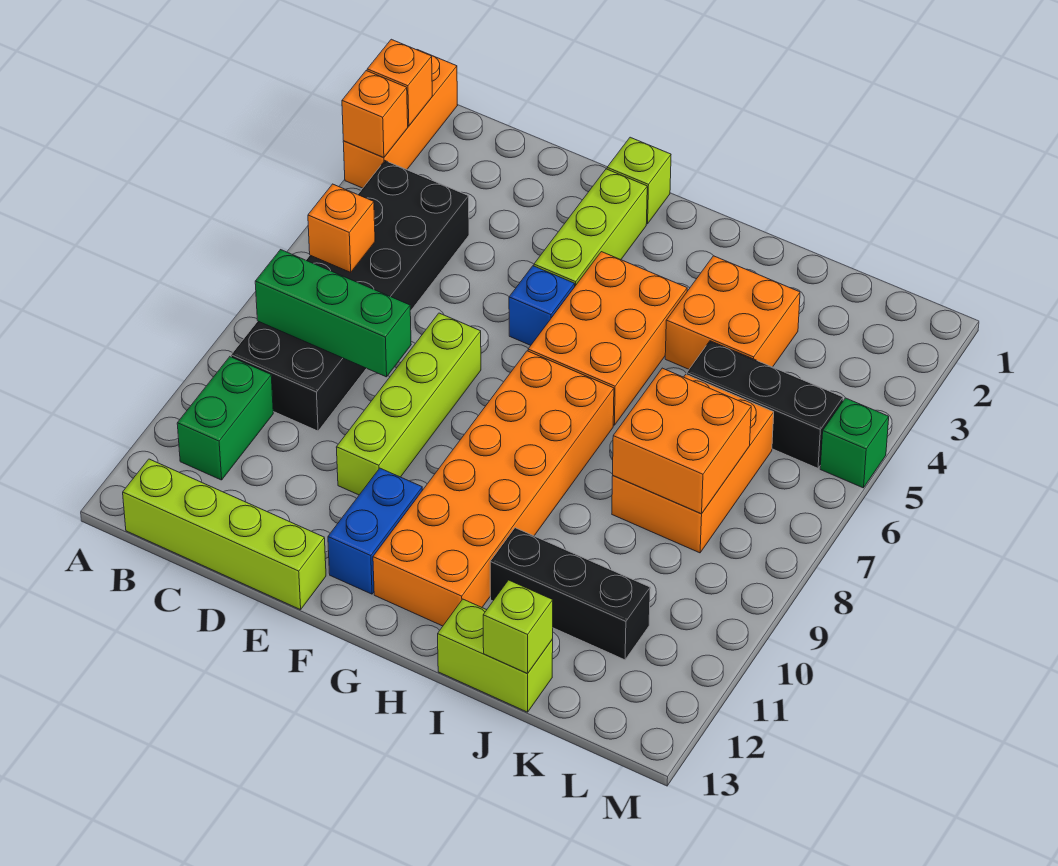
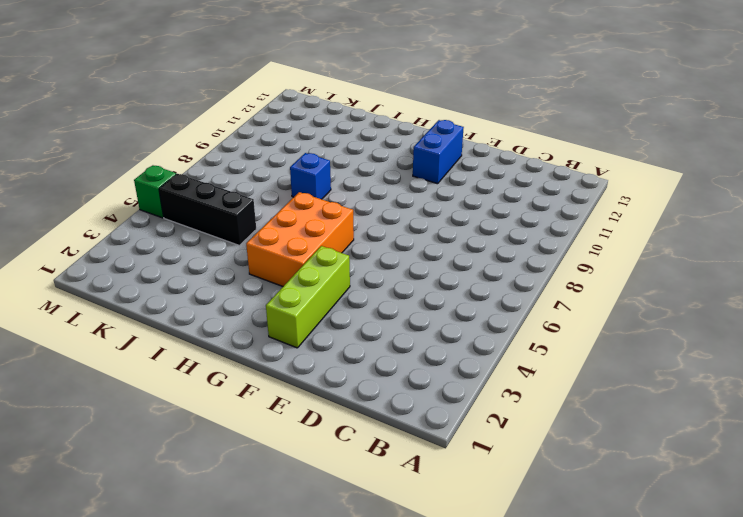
blue 1x1 brick [290,153,331,199] -> blue 1x1 brick moved to [509,266,575,345]
none -> orange 1x3 brick [343,50,457,188]
none -> black 2x6 brick [231,161,469,431]
none -> green 1x2 brick [177,357,273,480]

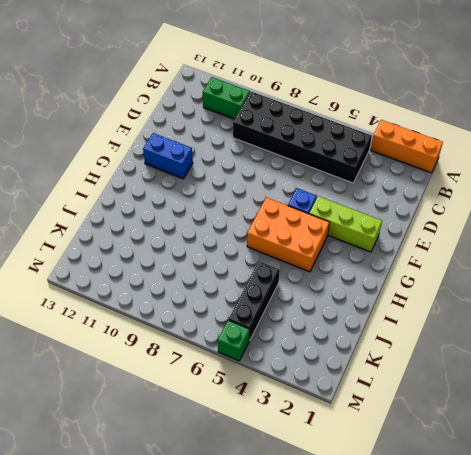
none -> lime 1x4 brick [123,459,326,610]
none -> lime 1x4 brick [336,313,481,495]
none -> lime 1x1 brick [607,137,671,224]

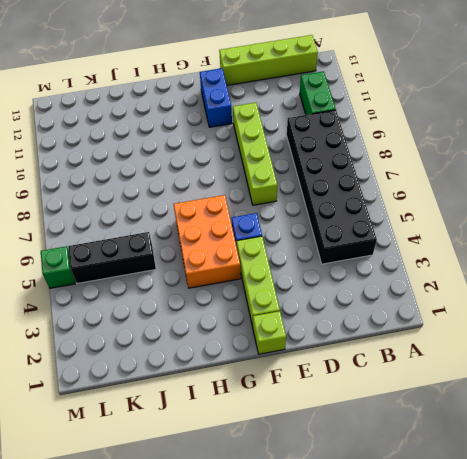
none -> orange 1x3 brick [343,50,457,188]
none -> orange 2x6 brick [373,351,614,626]
none -> orange 2x2 brick [665,256,800,369]

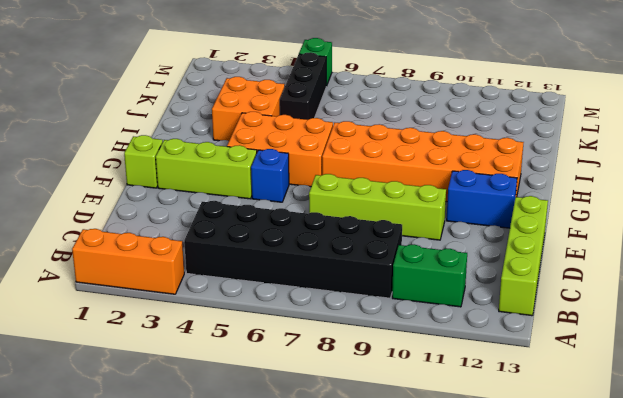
none -> black 1x3 brick [490,528,650,660]
none -> lime 1x2 brick [438,599,553,712]
none -> orange 2x3 brick [612,374,774,553]

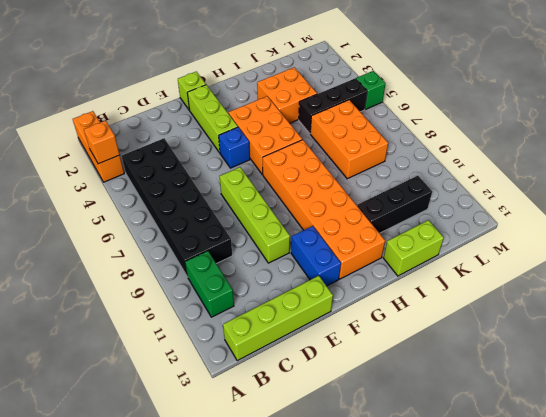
none -> orange 1x1 brick [367,39,432,126]
none -> orange 1x1 brick [308,184,375,272]
none -> green 1x3 brick [255,250,411,377]

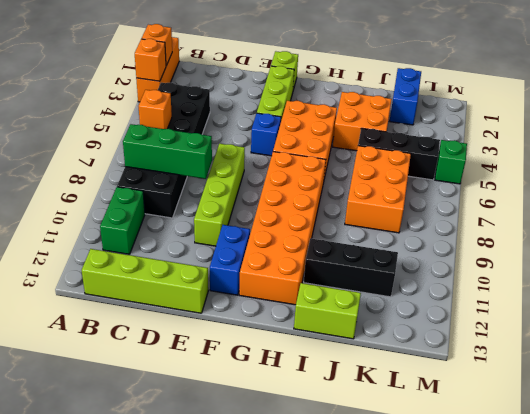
blue 1x2 brick [390,68,421,125] -> none
none -> orange 2x2 brick [613,368,751,514]
none -> lime 1x1 brick [483,580,553,674]

